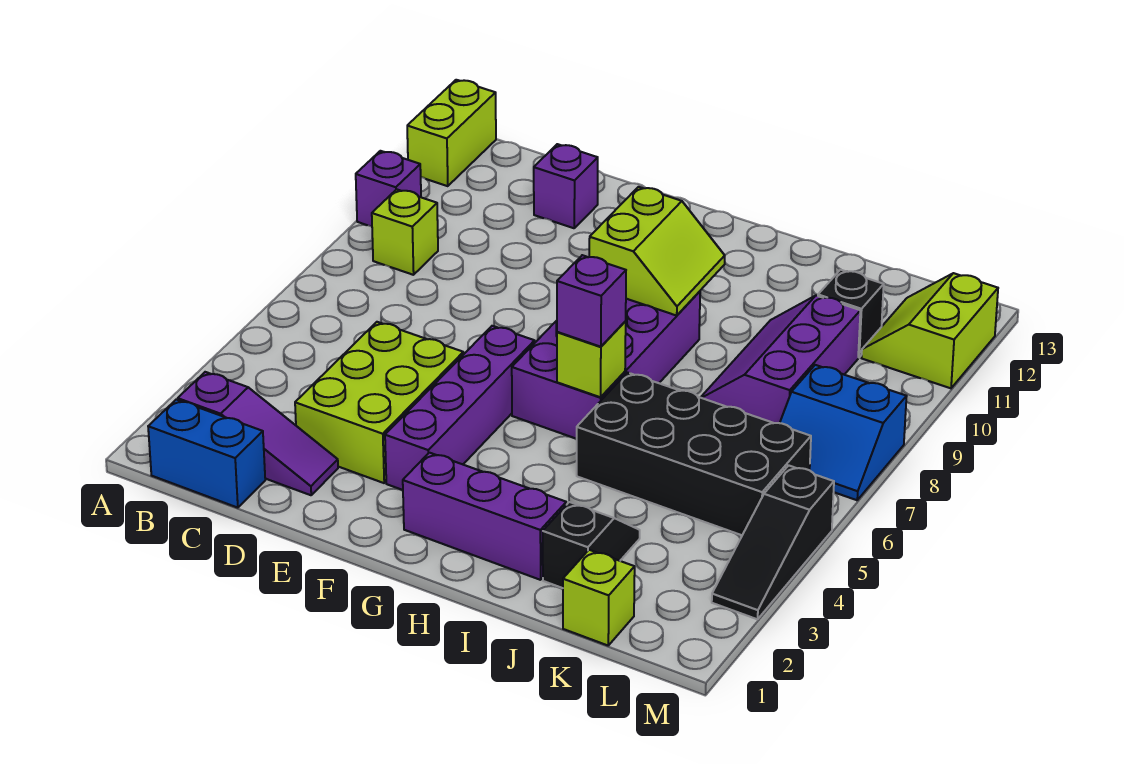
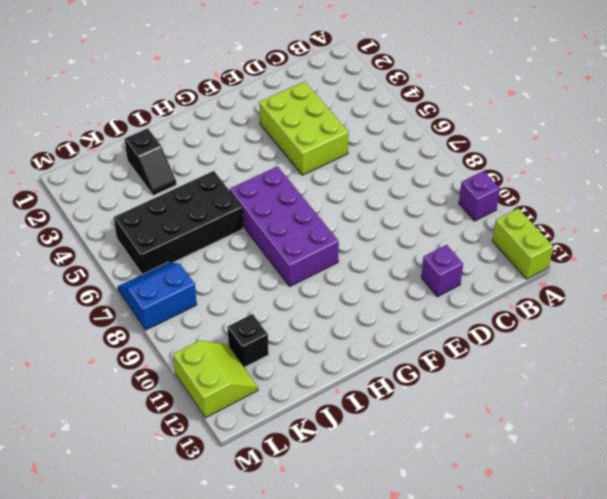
none -> blue 1x2 brick [148,400,265,508]
none -> purple 1x3 slope [178,372,338,495]
none -> lime 1x1 brick [372,189,438,275]

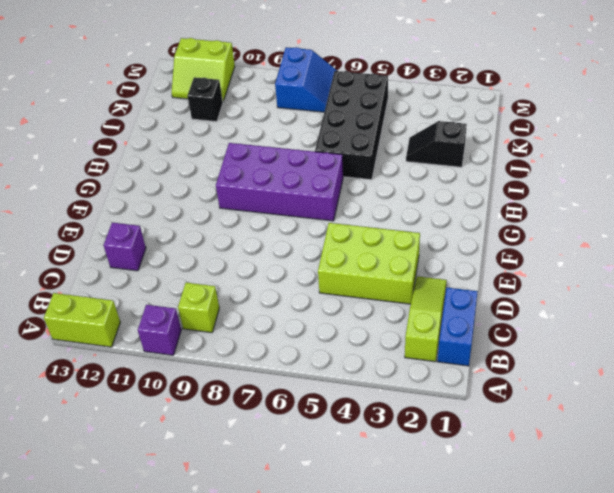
lime 1x3 slope [405,276,447,362] -> purple 1x3 slope [178,372,338,495]
none -> purple 1x4 brick [385,326,535,490]
none -> purple 1x3 brick [403,453,566,580]
none -> purple 2x3 slope [700,296,860,423]

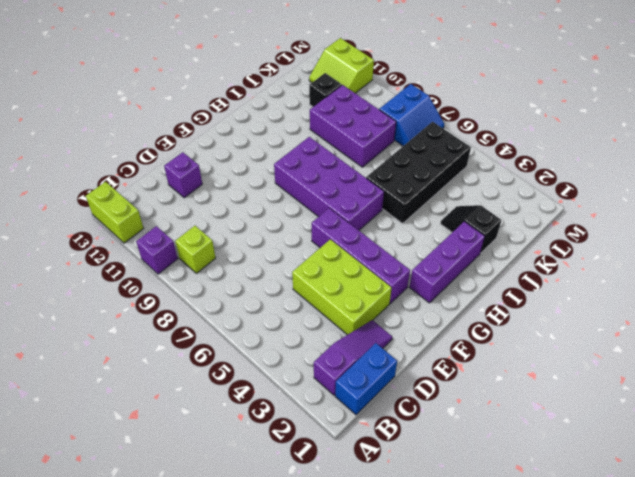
purple 2x3 brick [310,85,396,167] -> purple 2x3 slope [700,296,860,423]
none -> lime 1x1 brick [563,550,635,645]
none -> black 1x3 slope [712,465,834,619]
none -> lime 2x2 slope [589,187,725,316]

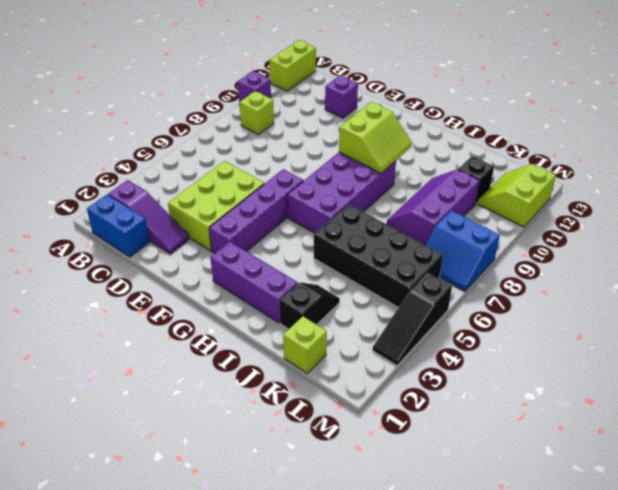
none -> lime 1x1 brick [557,321,626,397]
none -> purple 1x1 brick [557,255,626,347]

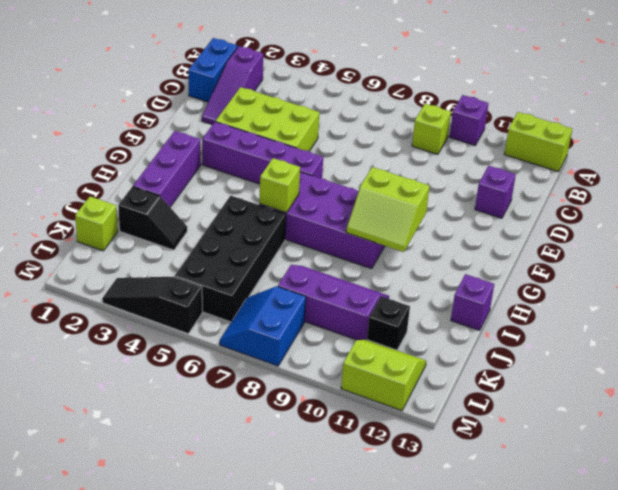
purple 1x1 brick [451,274,494,330] -> purple 1x1 brick moved to [557,255,626,347]

